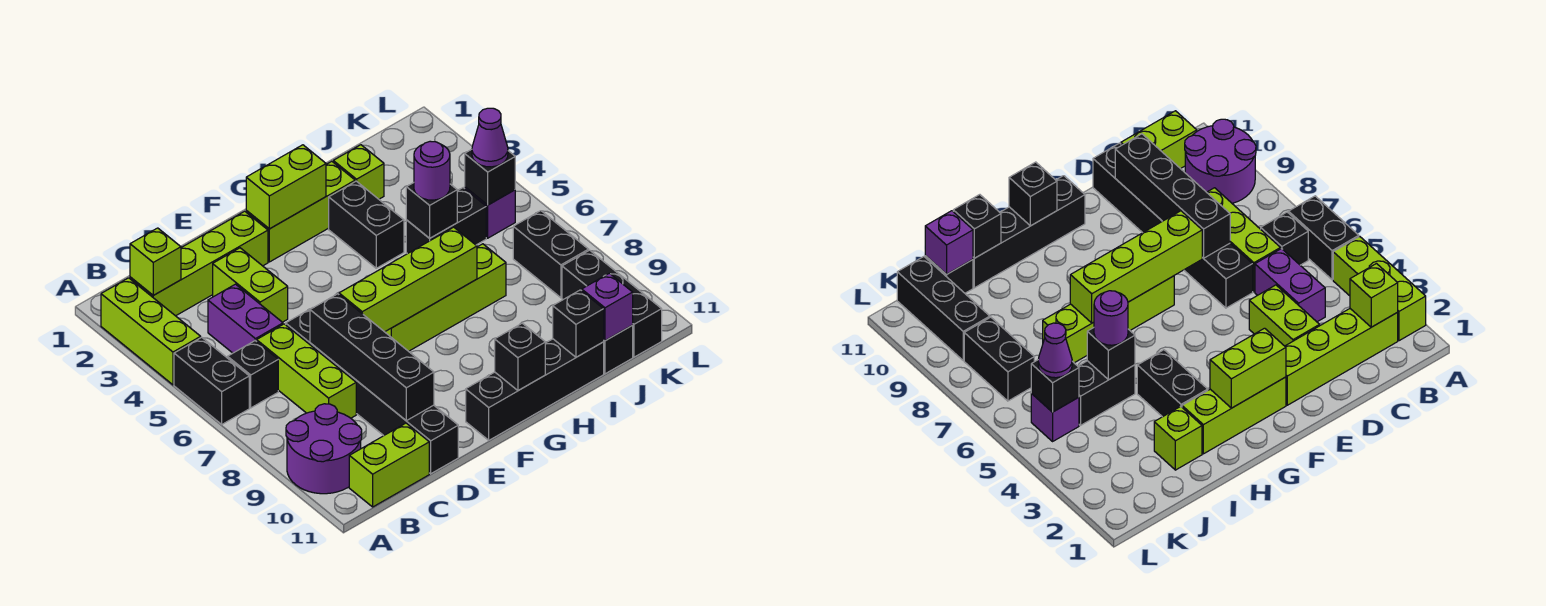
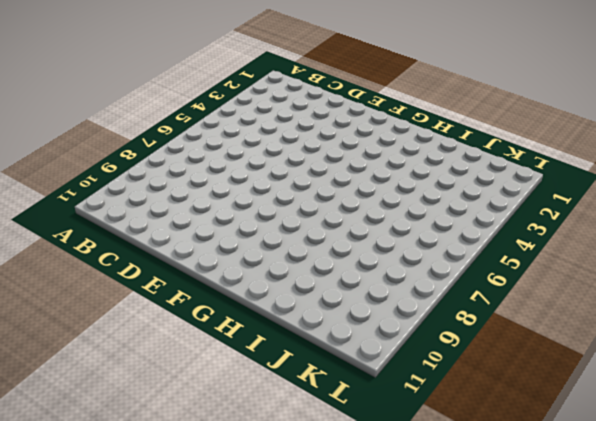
none -> lime 1x3 brick [101,278,201,385]
none -> black 1x2 brick [174,337,249,424]
none -> purple 2x2 round brick [286,404,362,494]
none -> lime 1x4 brick [130,211,268,316]

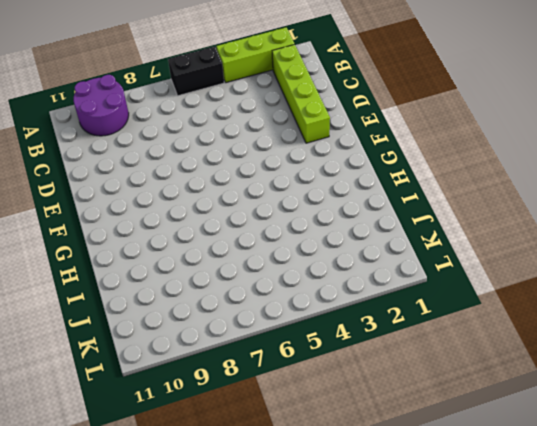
none -> black 1x1 brick [228,341,278,408]
none -> lime 1x2 brick [349,423,429,507]
none -> purple 1x2 brick [208,284,283,353]
none -> lime 1x3 brick [257,324,356,418]

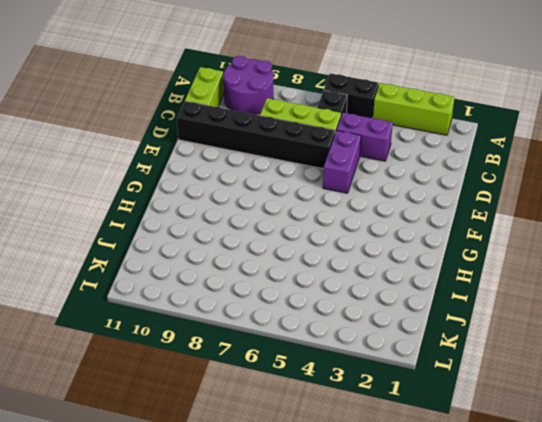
purple 1x2 brick [323,131,361,193] -> none
none -> lime 1x4 brick [130,211,268,316]
none -> lime 1x2 brick [213,248,288,322]
none -> lime 1x3 brick [246,161,355,262]
none -> lime 1x4 brick [385,244,506,351]

